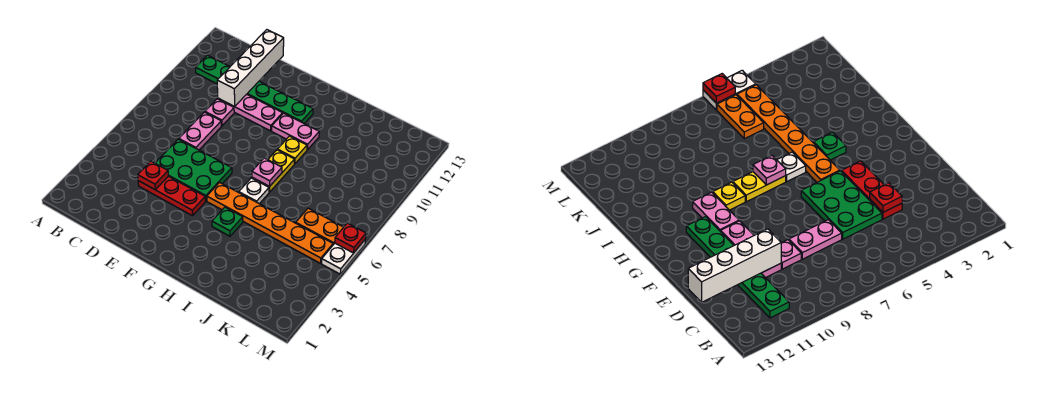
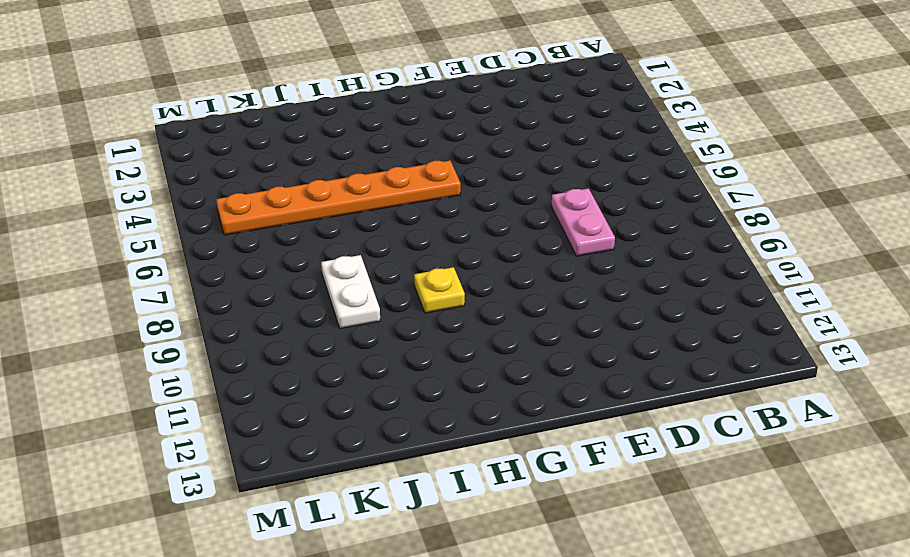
white 1x2 plate [321,255,380,329] -> white 1x2 plate moved to [322,239,366,274]
none -> green 1x6 plate [195,55,313,123]
none -> red 1x3 plate [138,176,205,216]
none -> green 2x3 plate [155,139,232,201]

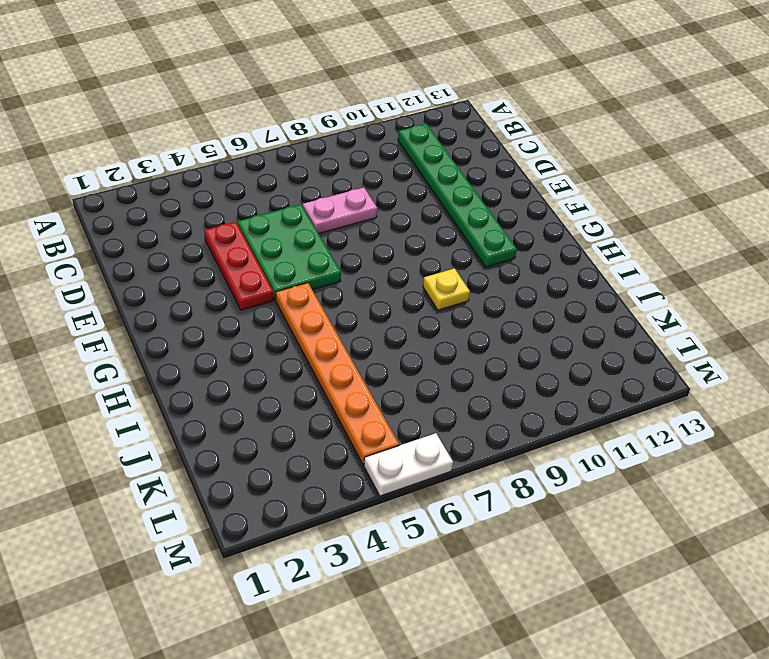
none -> pink 1x1 plate [205,99,234,126]
none -> pink 1x3 plate [218,94,283,131]
none -> pink 1x2 plate [272,113,319,150]

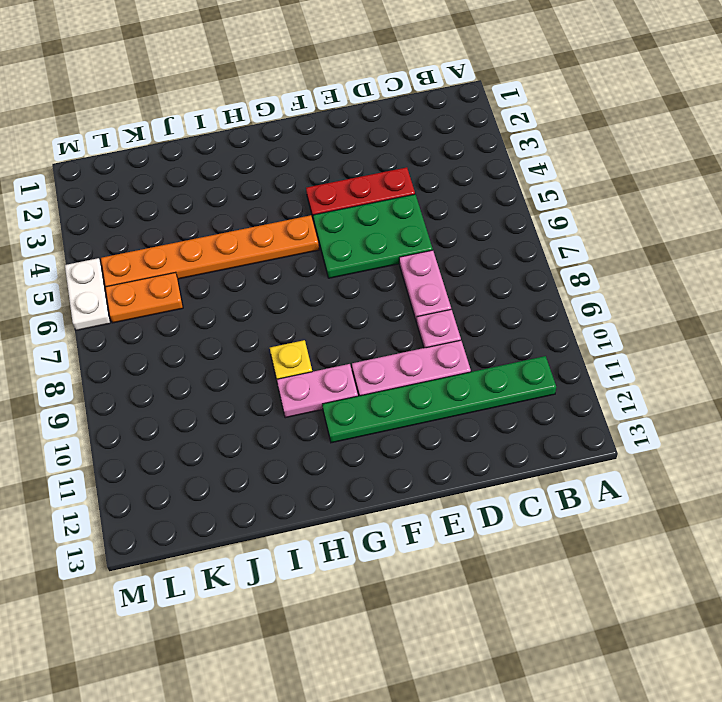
none -> green 1x1 plate [212,207,243,236]
none -> white 1x1 plate [239,178,269,204]
none -> yellow 1x2 plate [252,150,295,192]

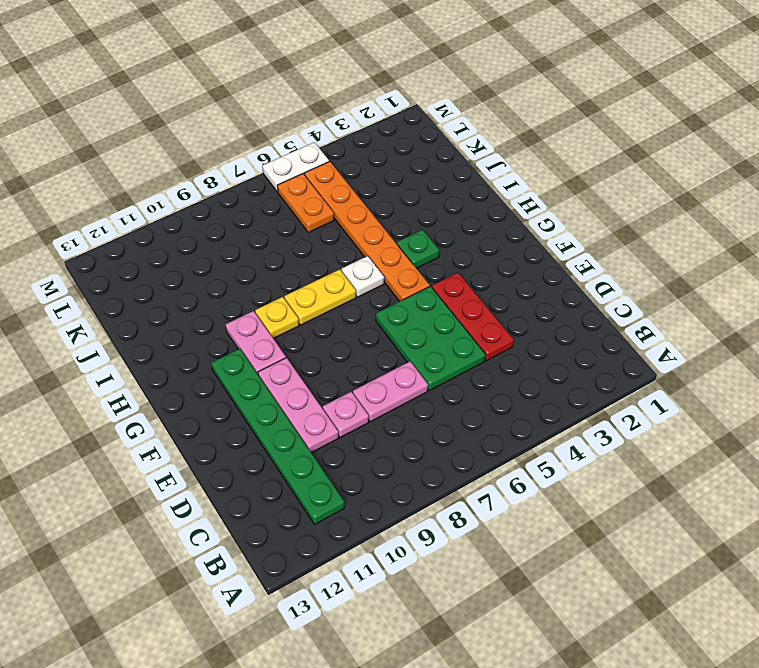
none -> red 1x1 plate [138,161,168,189]
none -> white 1x4 brick [217,30,284,107]
none -> pink 1x1 plate [252,158,282,186]

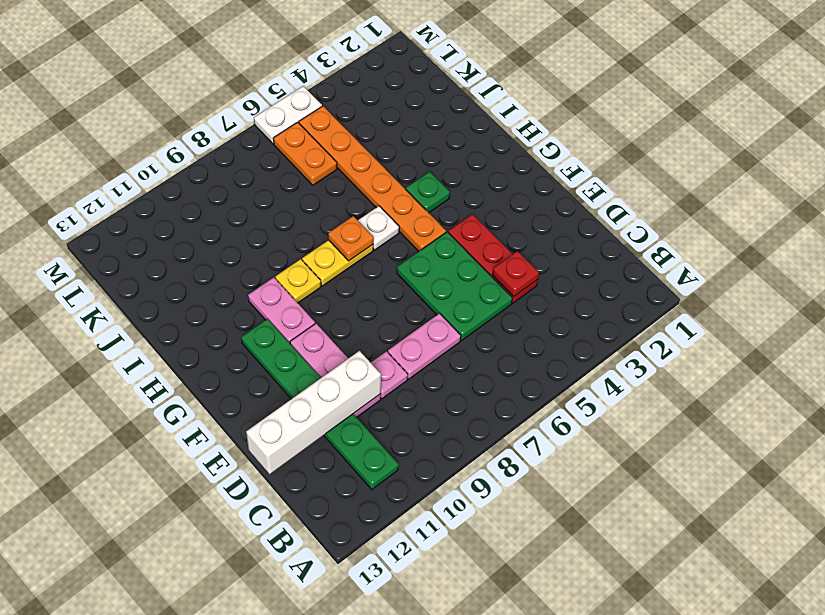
orange 1x1 plate [328,216,374,261] -> pink 1x1 plate [252,158,282,186]
none -> red 1x1 plate [335,223,366,253]

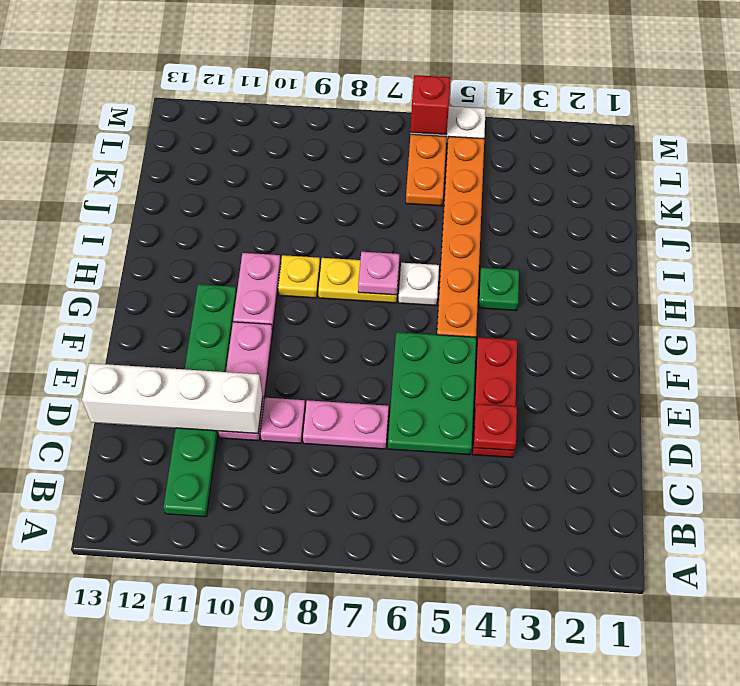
red 1x1 brick [411,75,450,135] -> red 1x1 plate [335,223,366,253]

